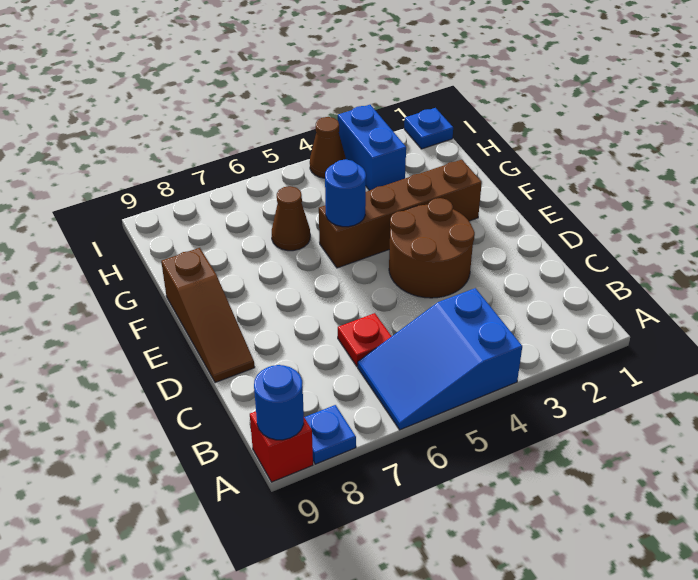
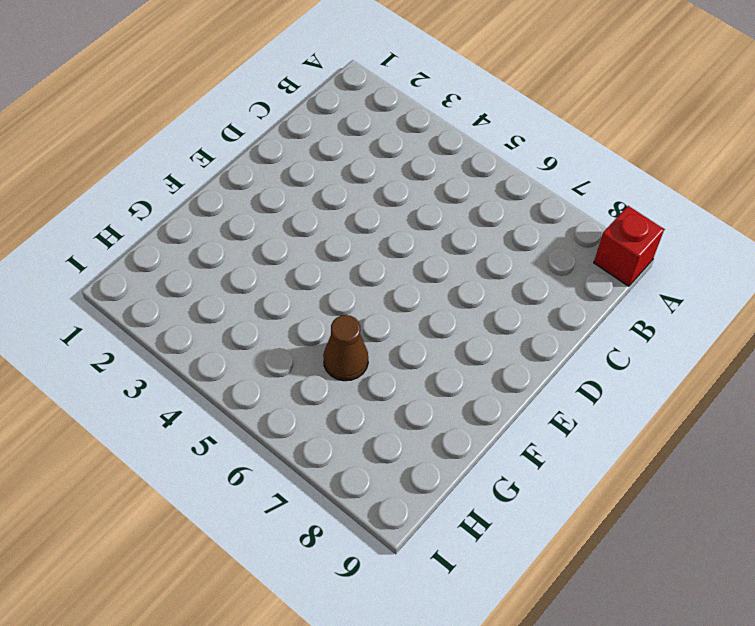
none -> blue 2x3 slope [358,288,522,430]
none -> blue 1x1 plate [304,405,356,464]
none -> red 1x1 plate [338,313,392,366]

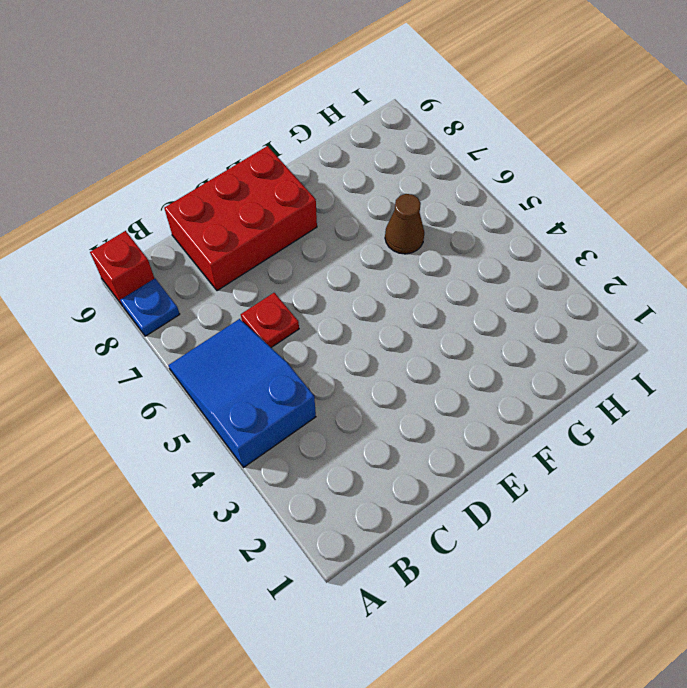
red 2x3 brick [164,146,317,291] -> brown 1x3 slope [161,248,255,383]
none -> brown 2x2 round brick [389,198,475,298]
none -> brown 1x4 brick [319,160,482,268]
none -> blue 1x2 brick [338,105,406,191]

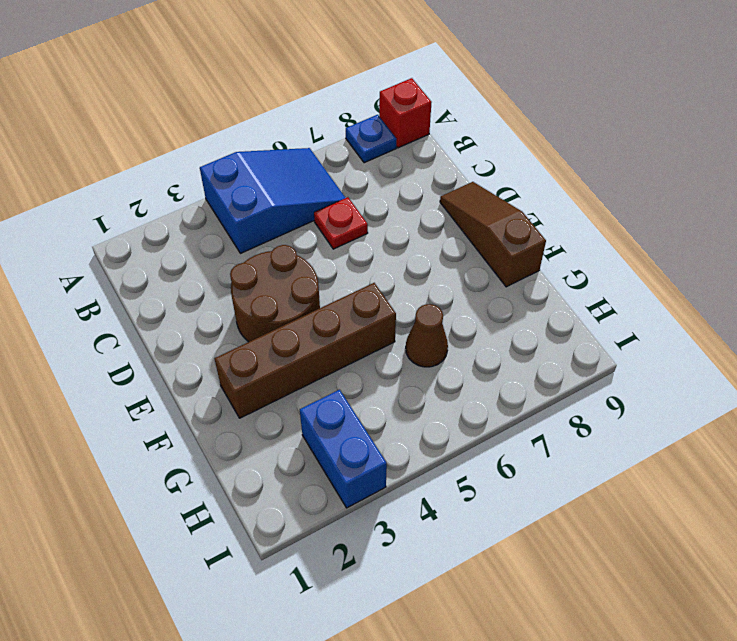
none -> blue 1x1 plate [404,108,453,149]
none -> brown 1x1 cone [310,117,346,178]
none -> blue 1x1 round brick [254,365,304,440]

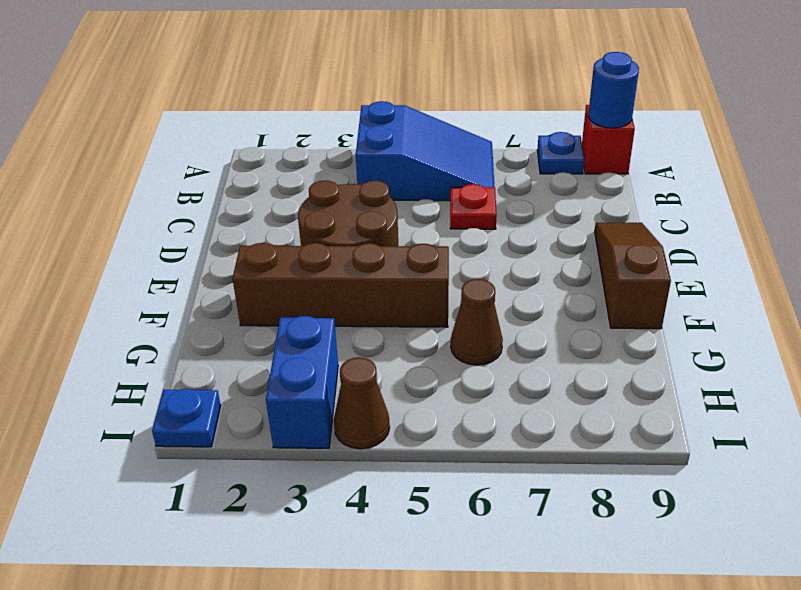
none -> blue 1x1 round brick [325,159,366,227]

